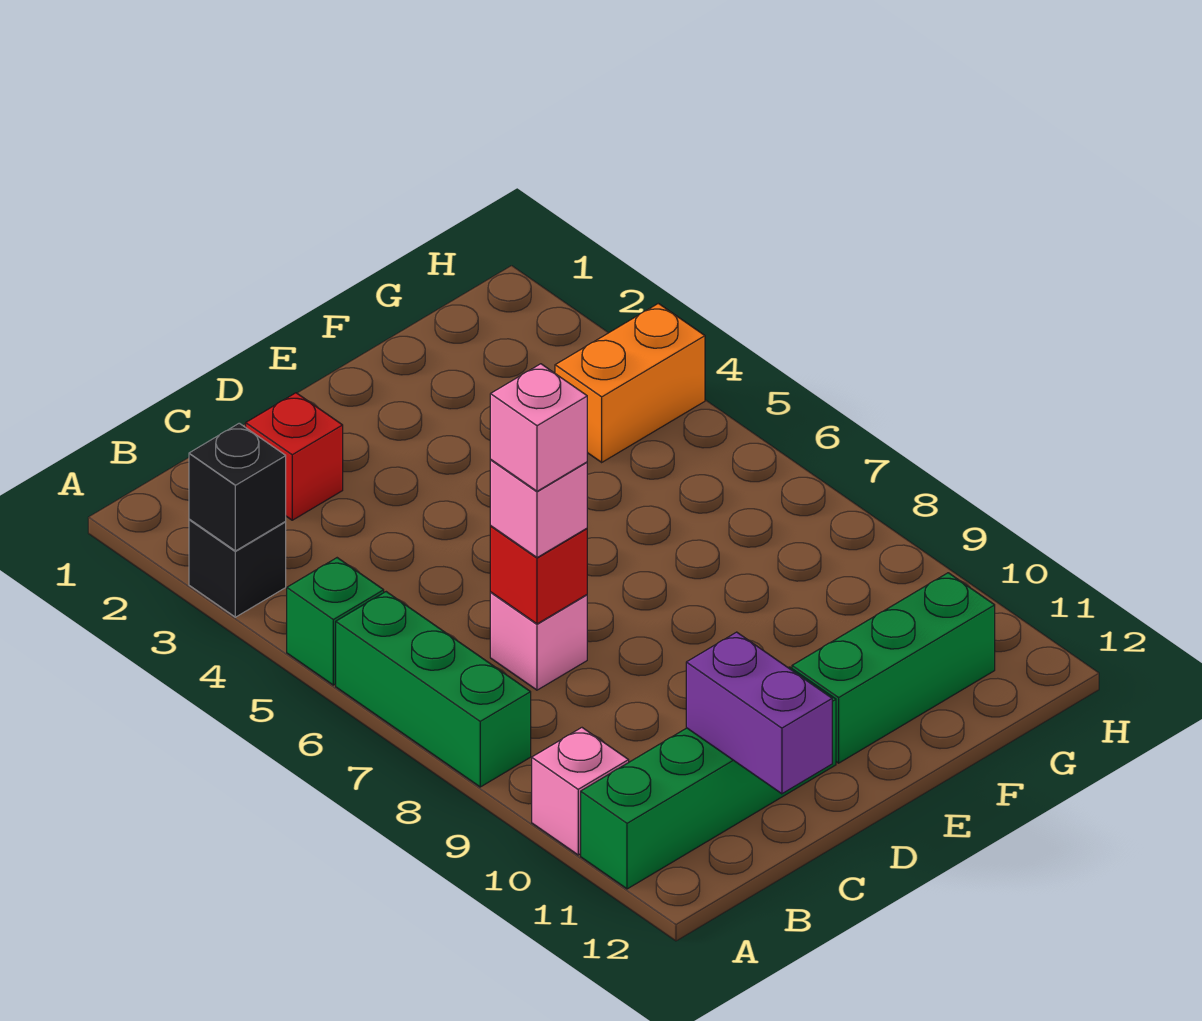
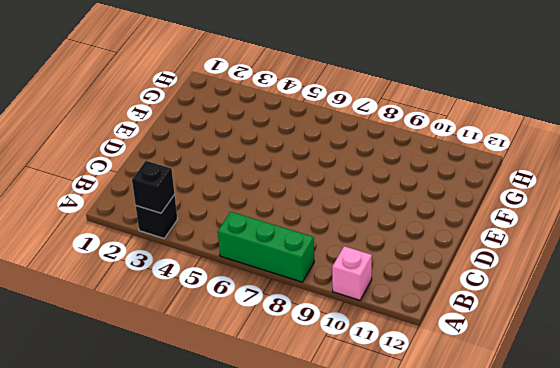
none -> green 1x1 brick [287,558,384,685]
none -> green 1x4 brick [581,667,836,889]
none -> red 1x1 brick [246,393,343,520]

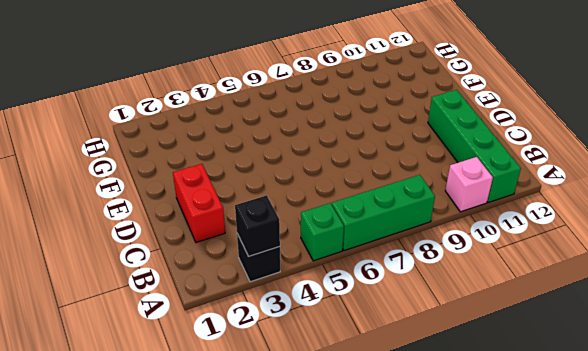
red 1x2 brick [173,164,225,242] -> red 1x1 brick [246,393,343,520]
none -> pink 1x1 brick [490,592,587,690]
none -> green 1x3 brick [792,573,995,763]
none -> orange 1x2 brick [555,303,705,462]

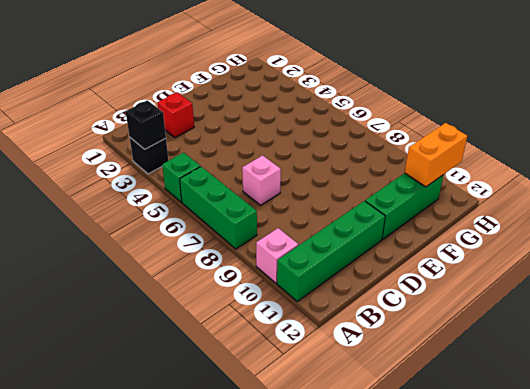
orange 1x2 brick [405,123,467,187] -> orange 1x2 brick moved to [555,303,705,462]
none -> red 1x1 brick [490,526,587,624]
none -> purple 1x2 brick [686,632,832,794]
none -> pink 1x1 brick [490,460,587,558]

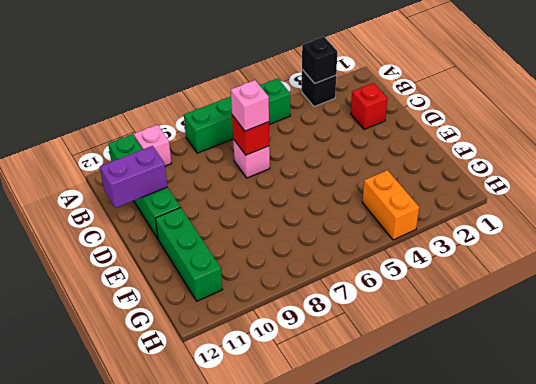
none -> pink 1x1 brick [490,364,587,491]

